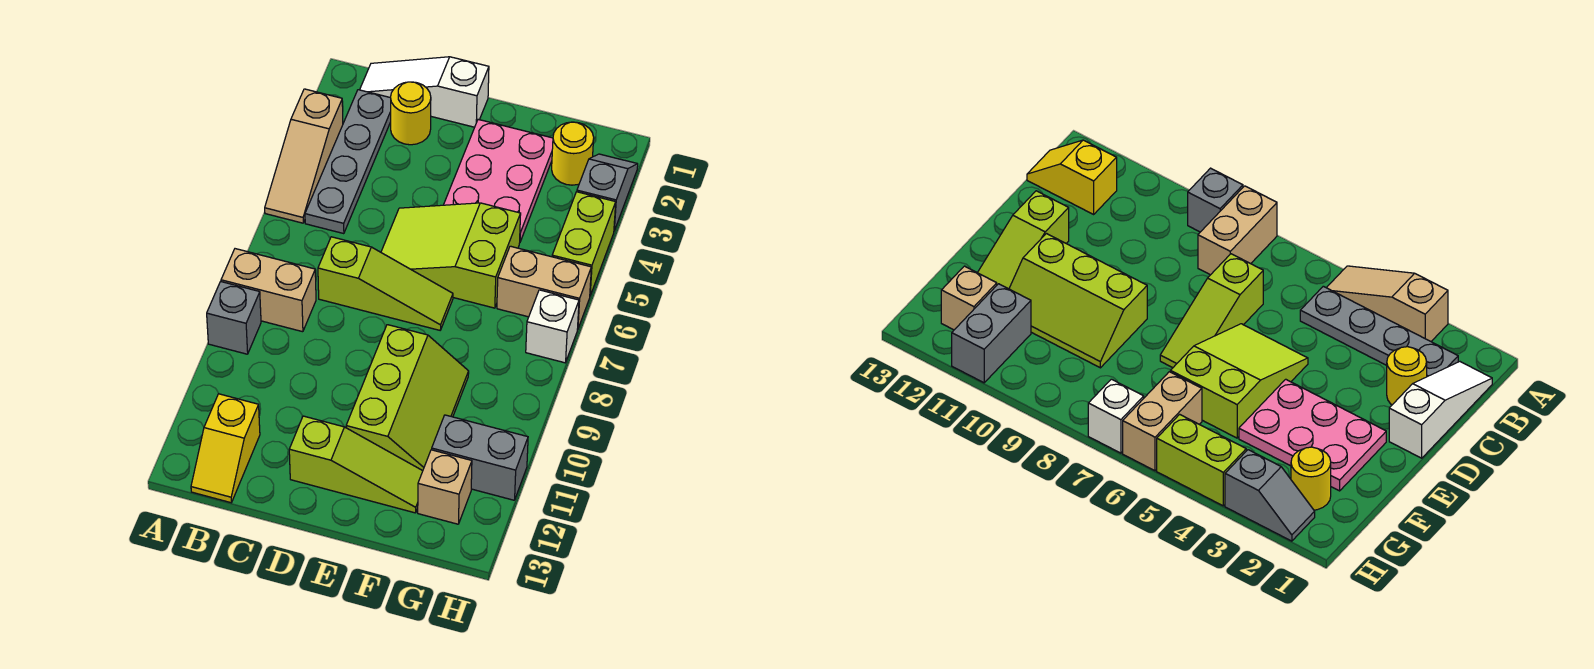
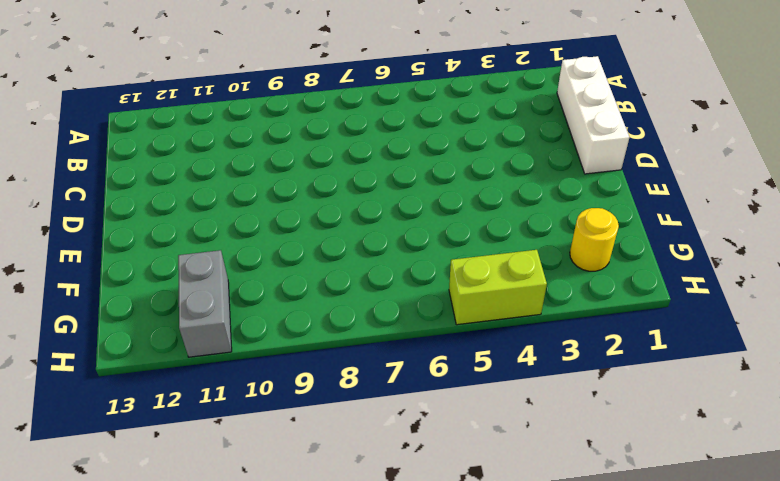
white 1x3 brick [557,56,629,174] -> white 1x3 slope [360,57,489,127]
none -> tan 1x3 slope [265,89,343,223]
none -> tan 1x2 brick [221,249,316,332]
none -> grey 1x1 brick [207,282,261,354]

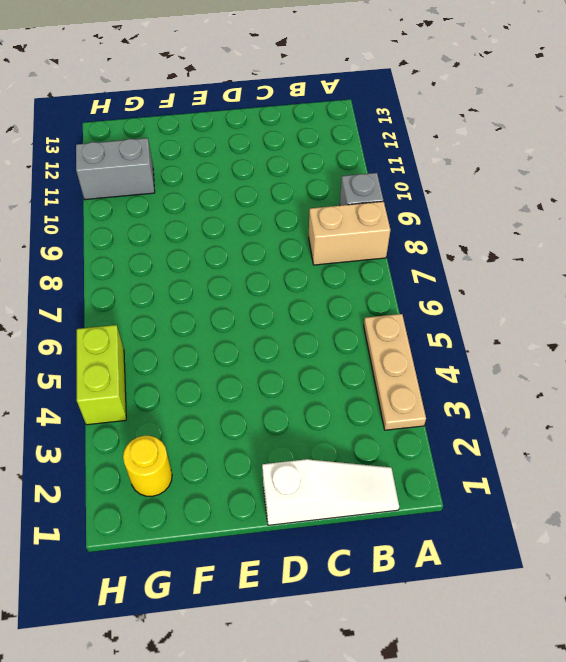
tan 1x3 plate [364,314,426,430] -> tan 1x3 slope [265,89,343,223]
none -> grey 1x4 plate [305,90,391,234]
none -> yellow 1x2 slope [191,394,260,503]
none -> yellow 1x1 round brick [391,82,431,145]

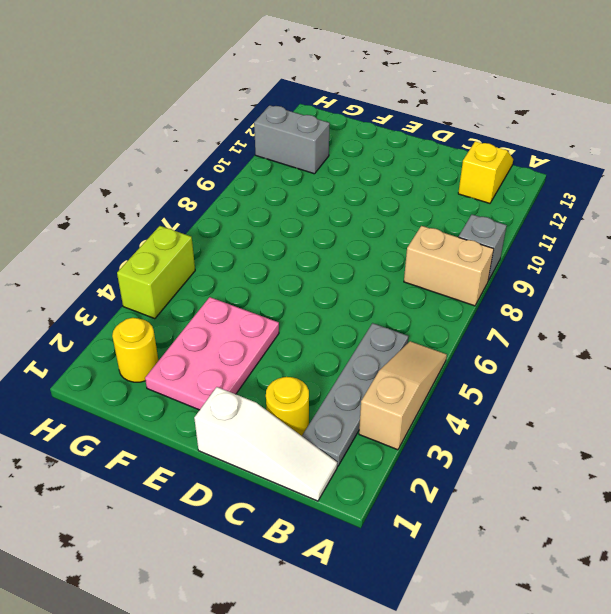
none -> lime 1x3 slope [318,237,453,330]
none -> lime 2x3 slope [381,203,521,308]
none -> lime 1x3 slope [289,416,423,513]

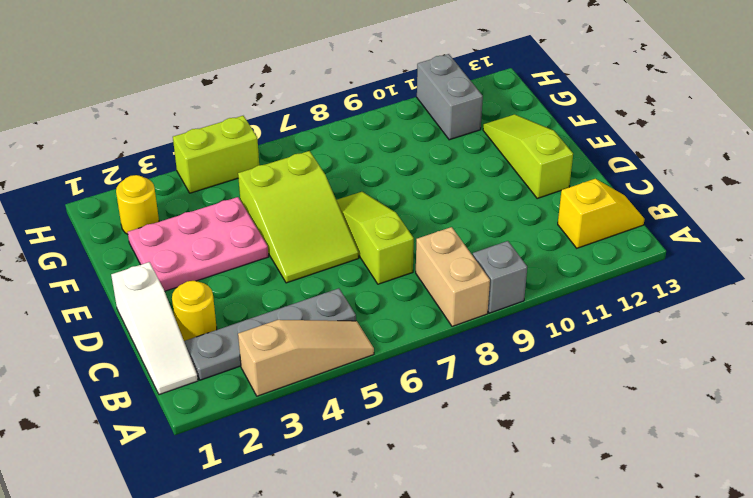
none -> lime 2x3 slope [346,325,469,471]
none -> tan 1x2 brick [497,246,591,328]
none -> tan 1x1 brick [418,450,472,524]

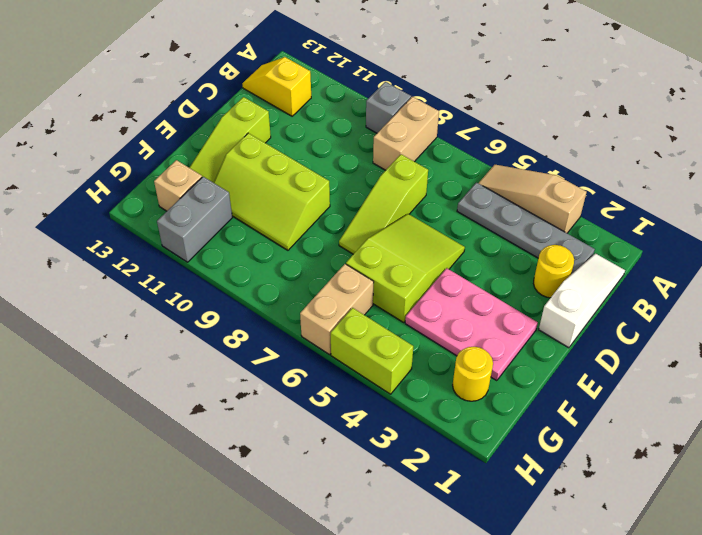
none -> grey 1x2 slope [577,154,638,231]
none -> white 1x1 brick [526,290,579,363]

